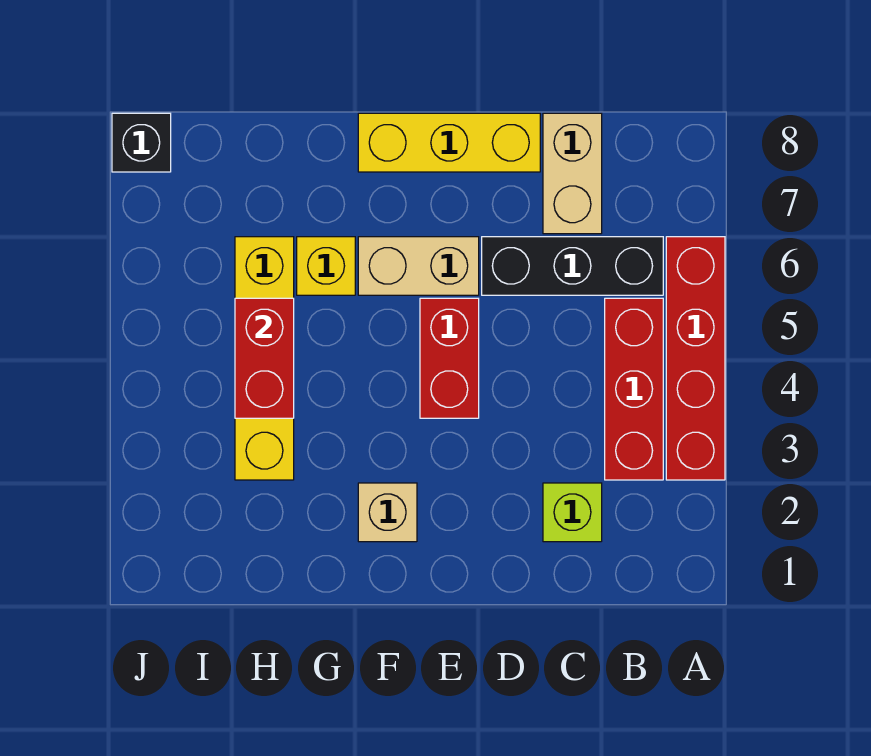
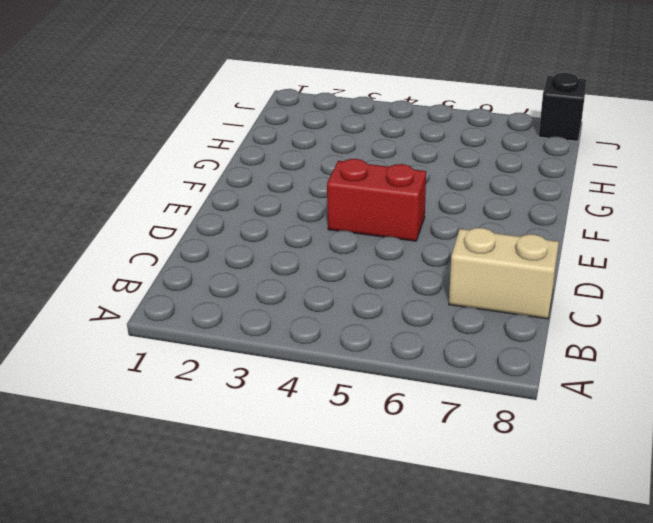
none -> red 1x4 brick [666,237,725,480]
none -> red 1x3 brick [605,298,663,480]
none -> black 1x3 brick [482,237,663,295]

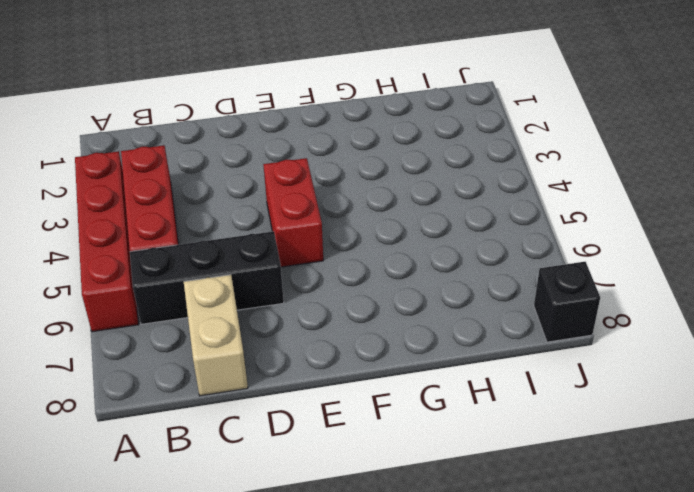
none -> lime 1x1 brick [543,483,602,542]
none -> yellow 1x3 brick [358,113,540,172]
none -> tan 1x2 brick [358,237,479,295]

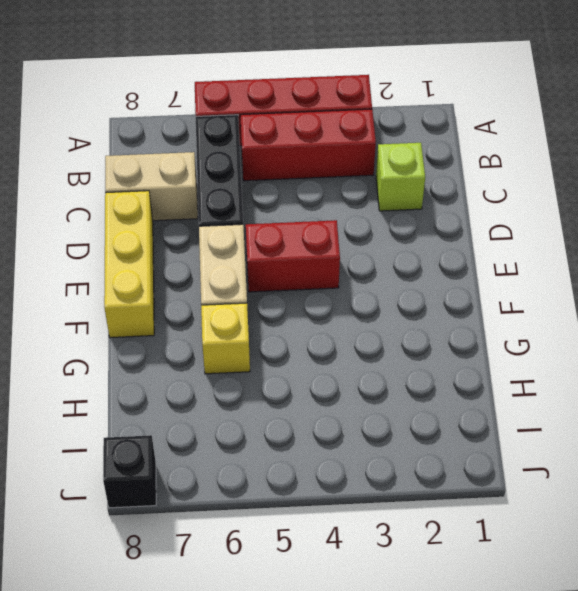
none -> tan 1x1 brick [358,483,417,542]
none -> yellow 1x4 brick [235,237,294,480]
none -> red 1x2 brick [235,298,294,418]

